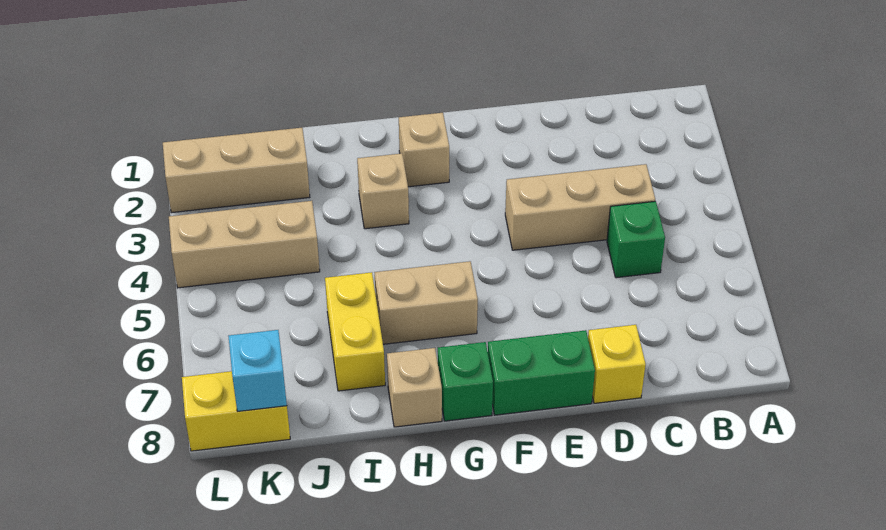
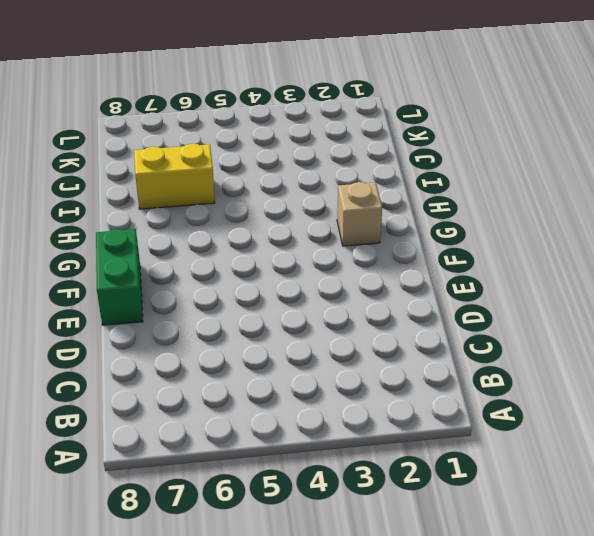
none -> tan 1x3 brick [505,164,655,250]
none -> green 1x1 brick [607,201,665,278]
none -> yellow 1x1 brick [588,325,646,403]

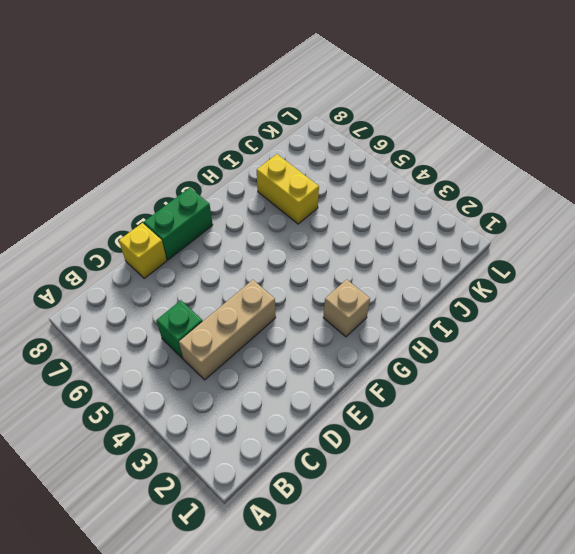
none -> tan 1x2 brick [374,261,478,344]
none -> green 1x1 brick [438,342,493,421]
none -> tan 1x1 brick [357,153,409,229]

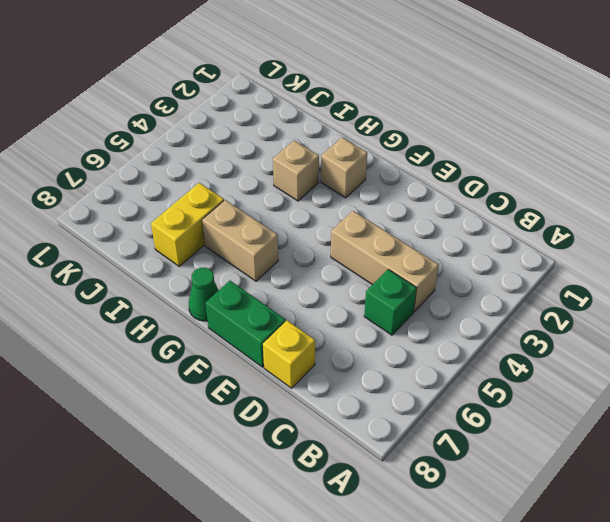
green 1x1 cone [189,268,219,321] -> green 1x1 brick [438,342,493,421]
none -> tan 1x1 brick [387,348,442,427]
none -> tan 1x3 brick [163,128,310,213]
none -> tan 1x3 brick [169,201,320,288]

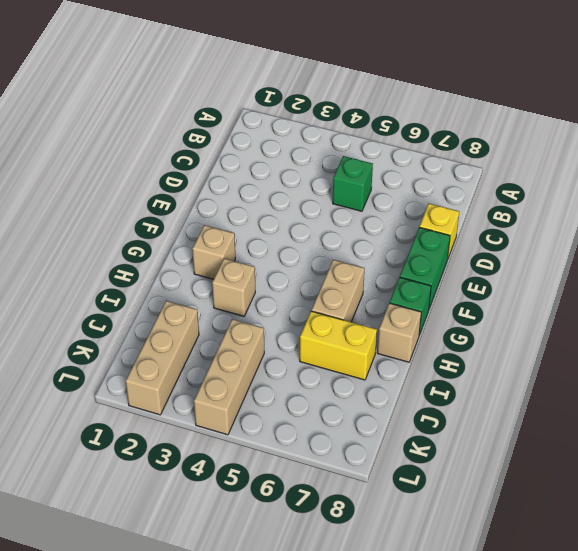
none -> tan 1x3 brick [505,164,655,250]
none -> yellow 1x2 brick [182,371,290,451]
none -> cyan 1x1 brick [228,330,287,411]

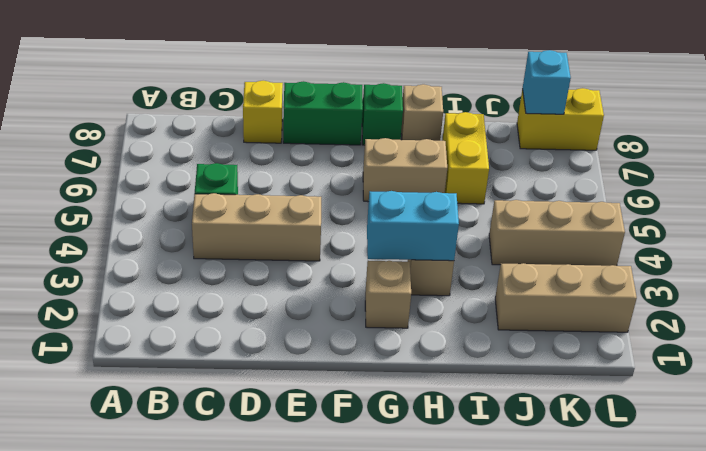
cyan 1x2 brick [367,191,459,261] -> none

